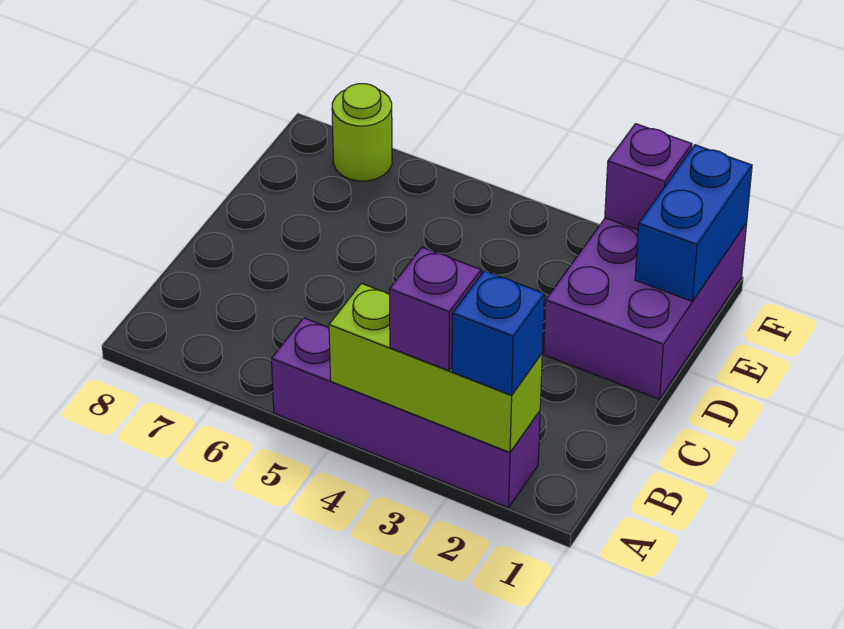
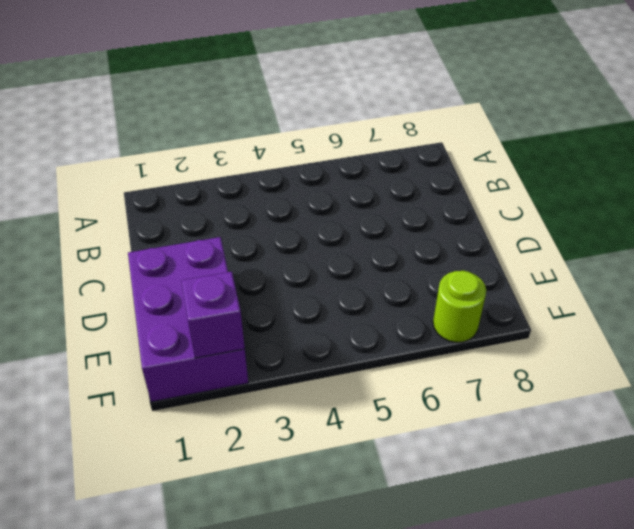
none -> purple 1x4 brick [271,318,540,508]
none -> lime 1x3 brick [329,283,542,452]

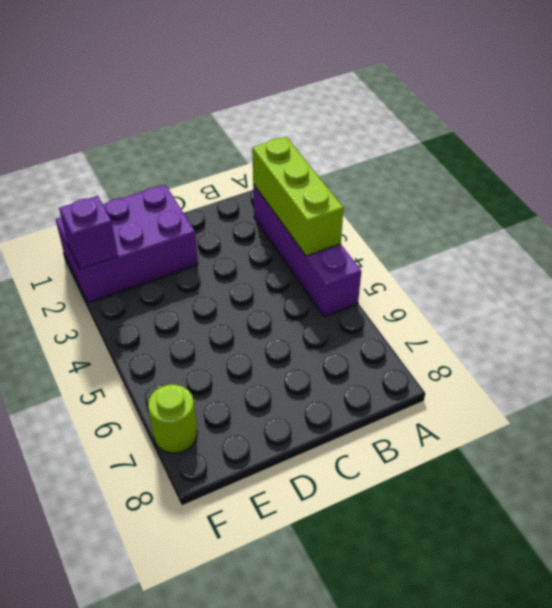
none -> blue 1x2 brick [635,145,752,301]
none -> blue 1x1 brick [452,271,545,395]

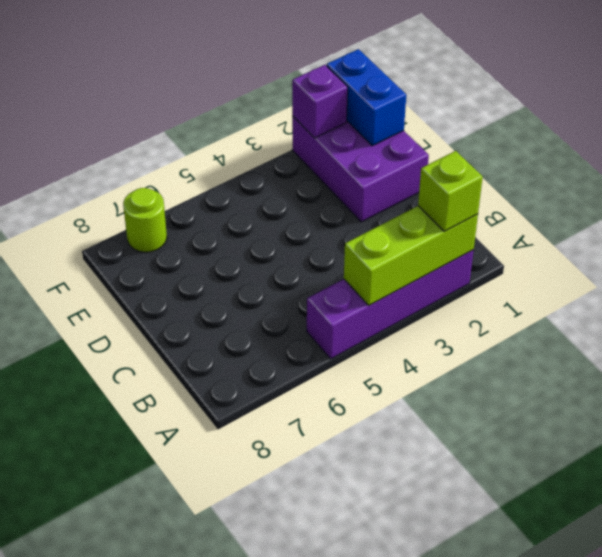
lime 1x1 brick [418,151,483,232] -> blue 1x1 brick [452,271,545,395]
none -> purple 1x1 brick [389,247,481,371]

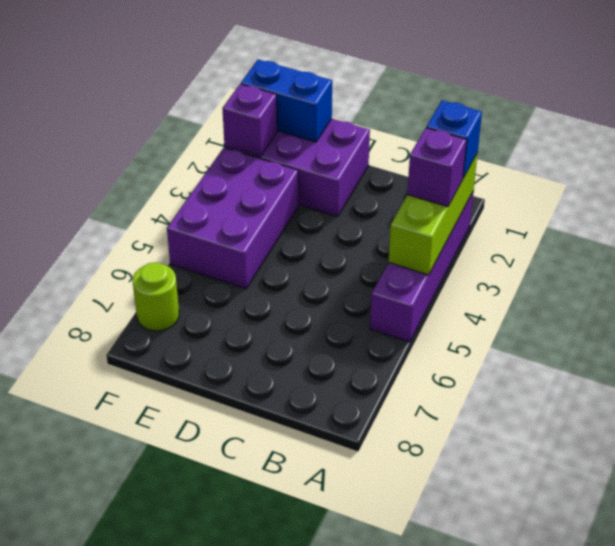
purple 2x3 brick [167,148,299,289] -> none

